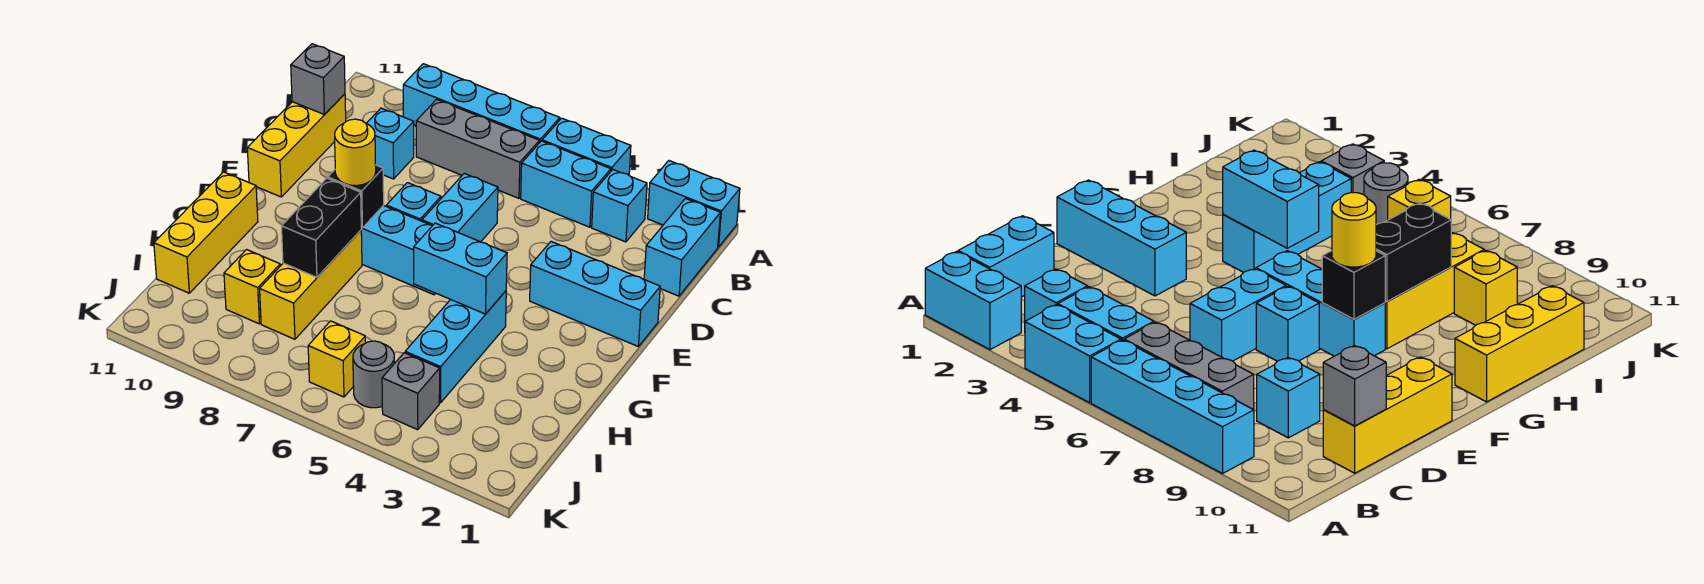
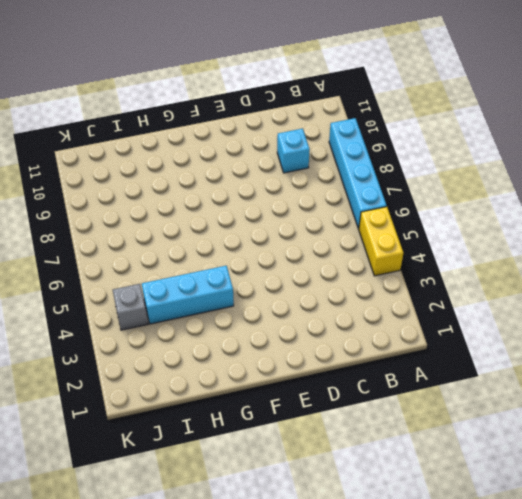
yellow 1x2 brick [359,207,403,276] -> cyan 1x2 brick [542,118,631,175]
none -> cyan 1x2 brick [648,161,740,247]
none -> cyan 1x2 brick [644,198,720,296]
none -> cyan 1x1 brick [592,170,647,242]

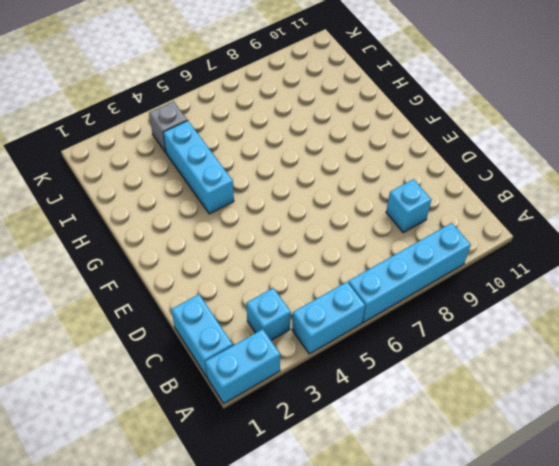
none -> cyan 1x2 brick [521,141,611,227]
none -> grey 1x3 brick [416,99,540,198]
none -> yellow 1x3 brick [247,94,346,197]

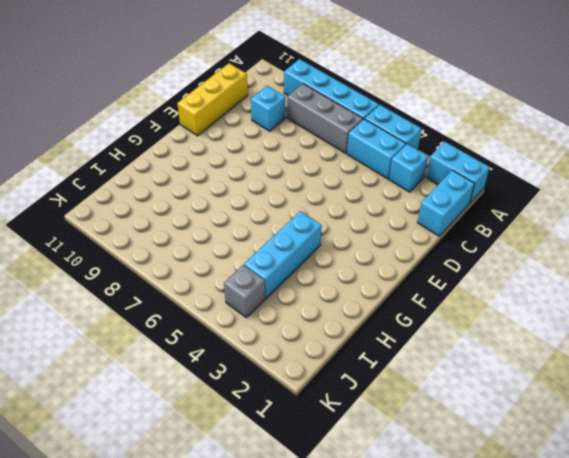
none -> cyan 1x2 brick [422,173,498,242]
none -> cyan 1x3 brick [530,242,660,346]
none -> cyan 1x1 brick [386,183,441,221]

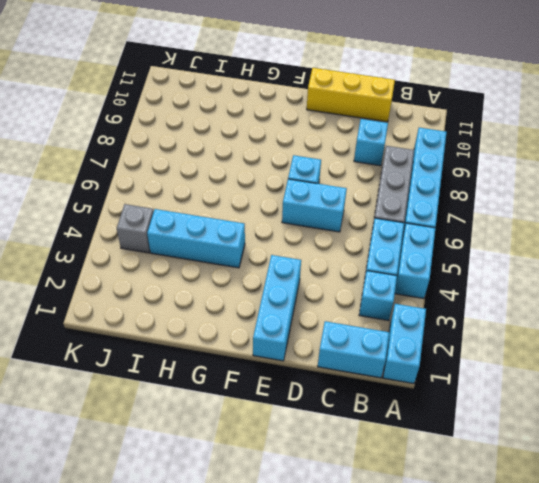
none -> cyan 1x3 brick [361,205,435,295]
none -> yellow 1x3 brick [260,230,362,339]
none -> yellow 1x3 brick [154,172,258,293]

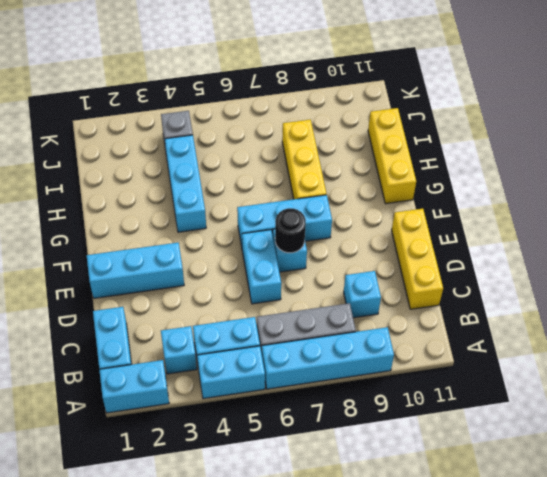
black 1x1 round brick [275,208,306,253] -> none
none -> yellow 1x1 brick [224,250,280,324]
none -> grey 1x1 round brick [353,341,394,408]
none -> yellow 1x1 brick [308,321,365,397]

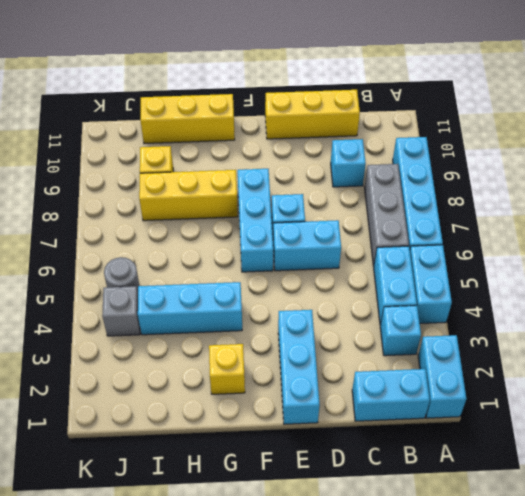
yellow 1x1 brick [209,344,245,394] -> yellow 1x1 brick moved to [308,321,365,397]
none -> grey 1x1 brick [291,44,345,115]
none -> black 1x1 brick [328,165,384,228]
none -> cyan 1x2 brick [414,223,507,314]

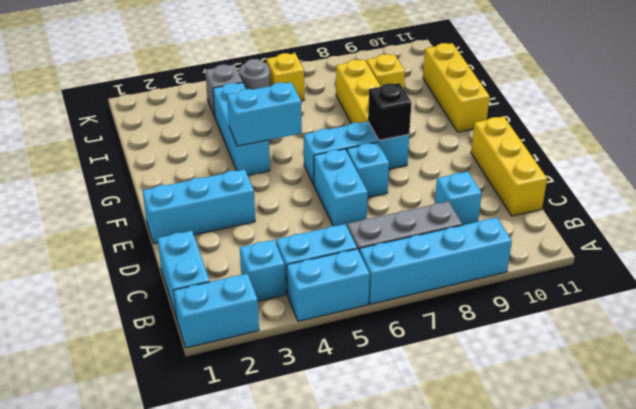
none -> grey 1x1 brick [291,44,345,115]
none -> black 1x2 brick [281,178,361,277]
none -> yellow 1x1 round brick [335,119,376,186]

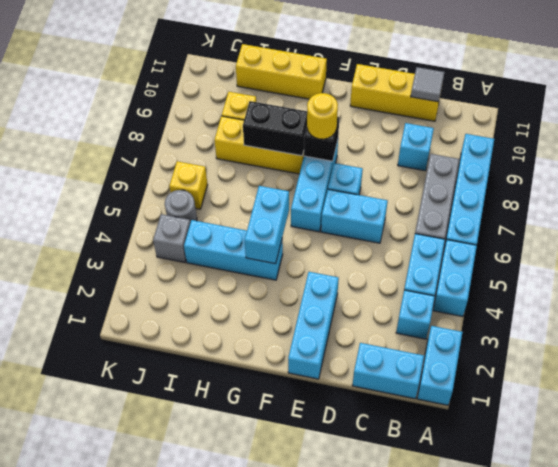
grey 1x1 tile [411,67,444,102] -> grey 1x1 brick [291,44,345,115]

